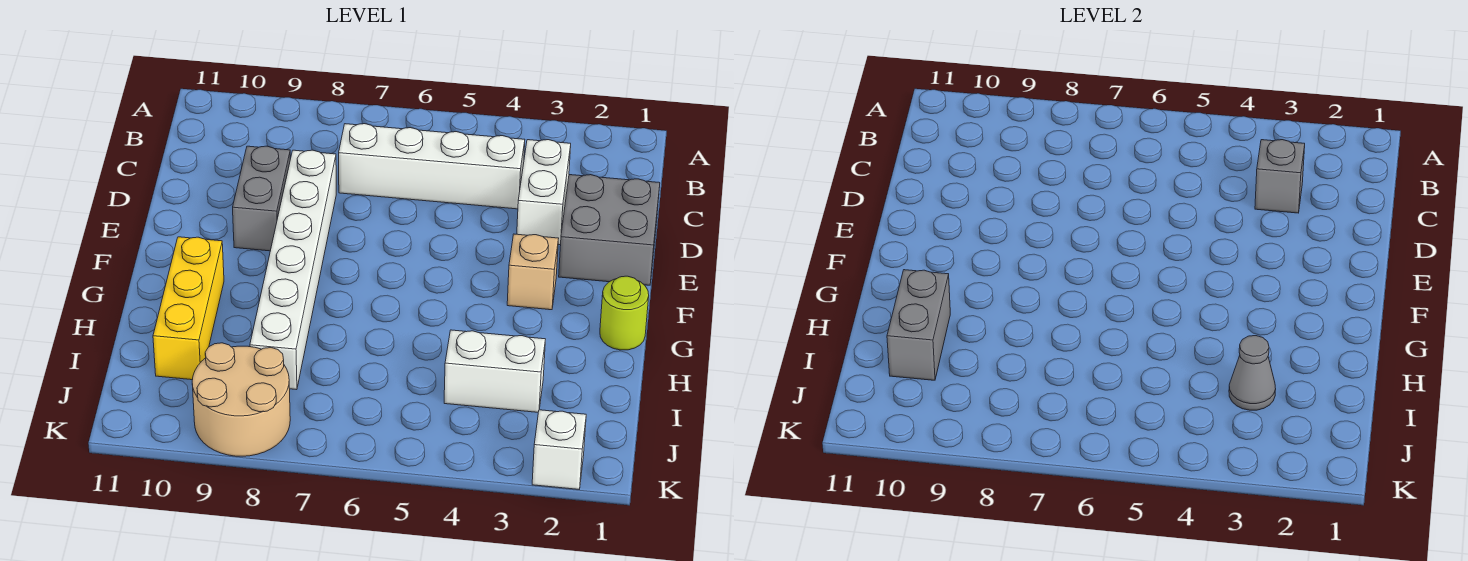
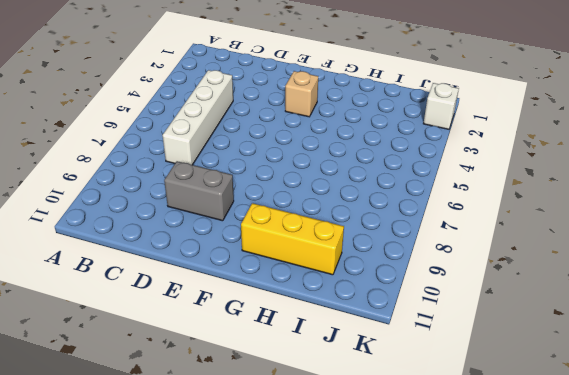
none -> white 1x2 brick [517,140,571,245]
none -> grey 2x2 brick [559,175,660,285]
none -> white 1x6 brick [250,150,336,390]

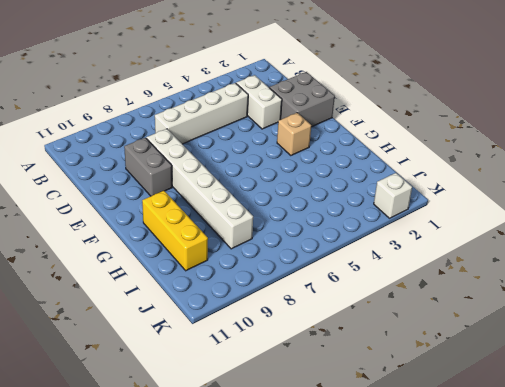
none -> lime 1x1 round brick [600,276,649,350]
none -> white 1x2 brick [444,330,545,412]
none -> tan 2x2 round brick [192,343,290,456]

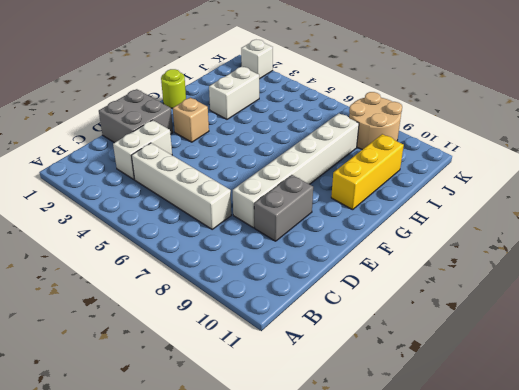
white 1x2 brick [209,67,259,119] -> white 1x2 brick turned to [444,330,545,412]
none -> grey 1x1 brick [1255,140,1305,213]
none -> grey 1x2 brick [887,270,950,380]
none -> grey 1x1 cone [1229,336,1276,410]

